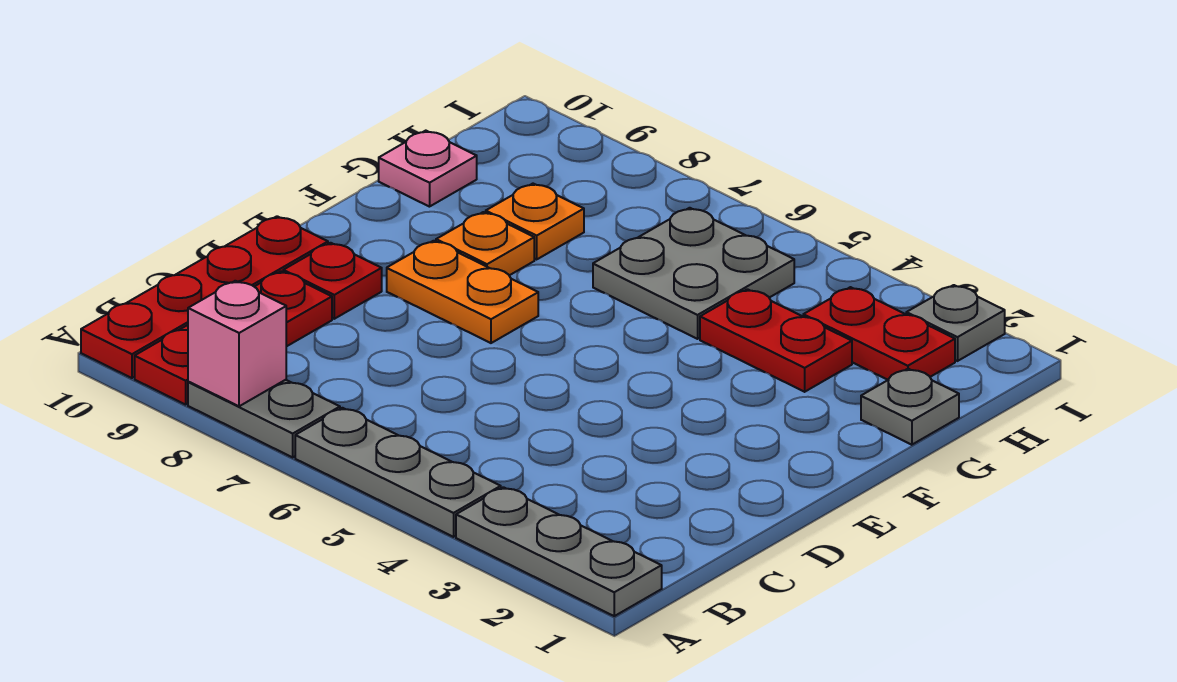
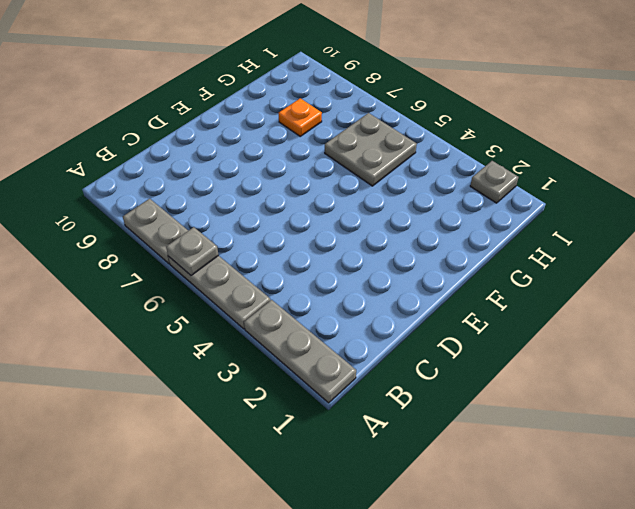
grey 1x1 plate [166,227,218,275] -> grey 1x1 plate moved to [861,369,959,445]
none -> red 1x3 plate [135,271,332,405]
none -> red 1x4 plate [81,216,328,378]
none -> red 1x1 plate [283,243,382,319]

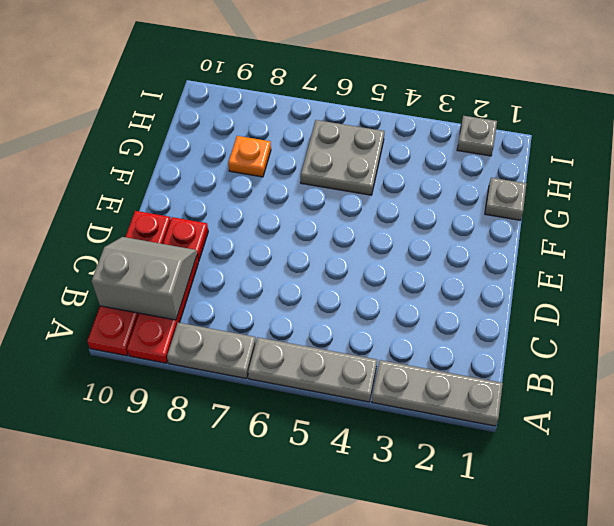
grey 2x2 slope [92,237,197,320] -> none
none -> orange 1x2 plate [387,241,538,343]
none -> orange 1x1 plate [436,212,534,275]
none -> red 1x2 plate [700,289,852,392]

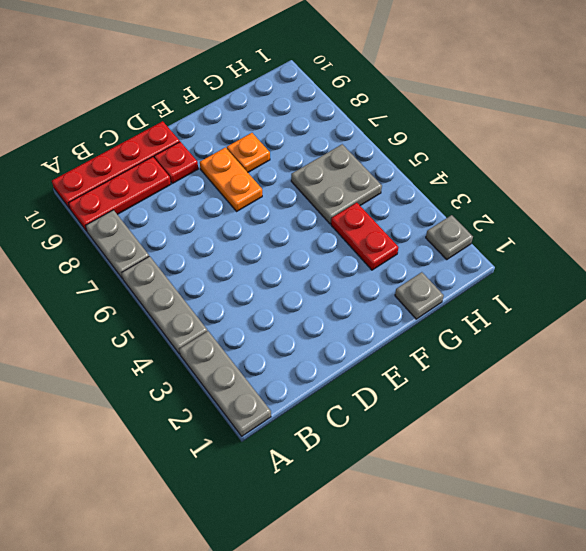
none -> orange 1x1 plate [486,184,584,259]
none -> pink 1x1 plate [379,131,477,207]
none -> red 1x2 plate [803,287,955,380]

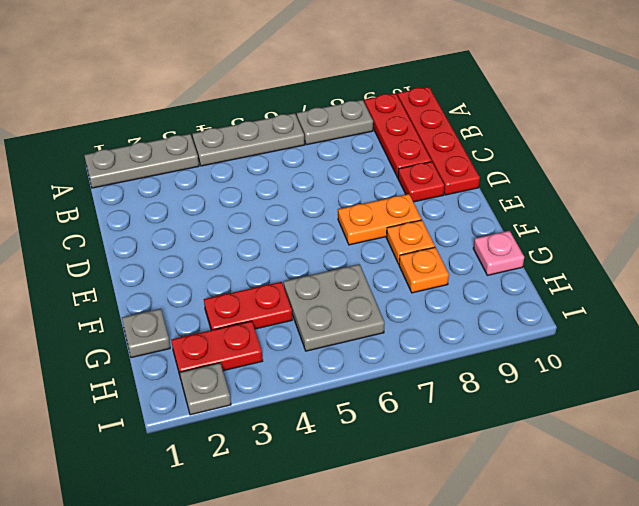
none -> pink 1x1 brick [188,281,286,406]

